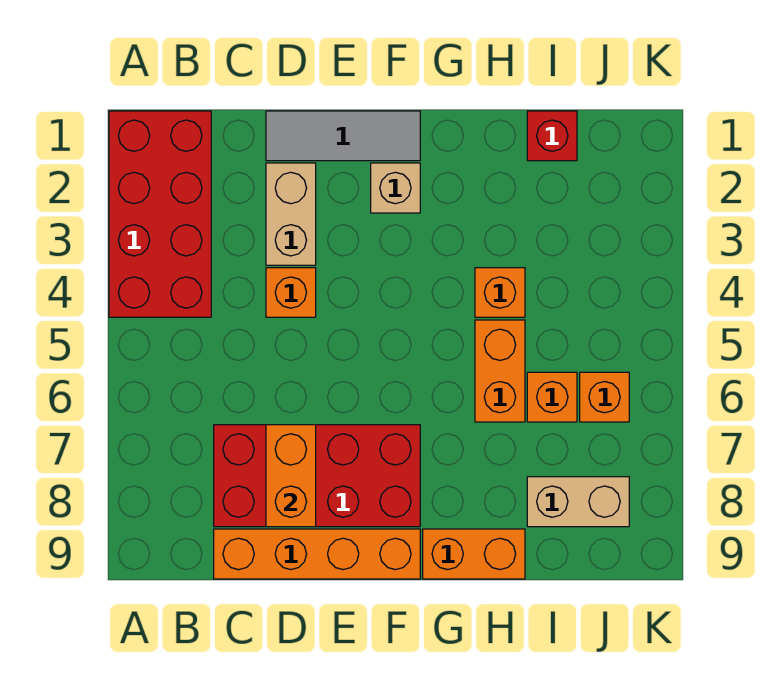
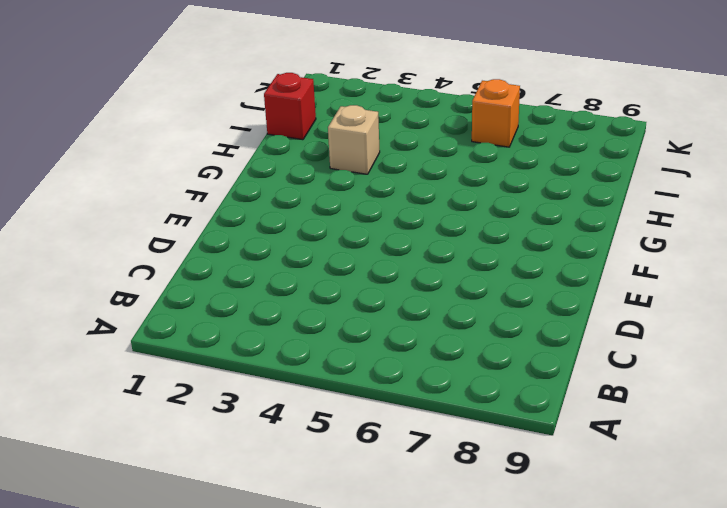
tan 1x1 brick [328,105,380,174] -> tan 1x1 brick moved to [371,163,420,213]
none -> red 2x4 brick [109,111,211,317]
none -> red 2x4 brick [214,425,420,527]
none -> orange 1x4 brick [214,529,420,579]

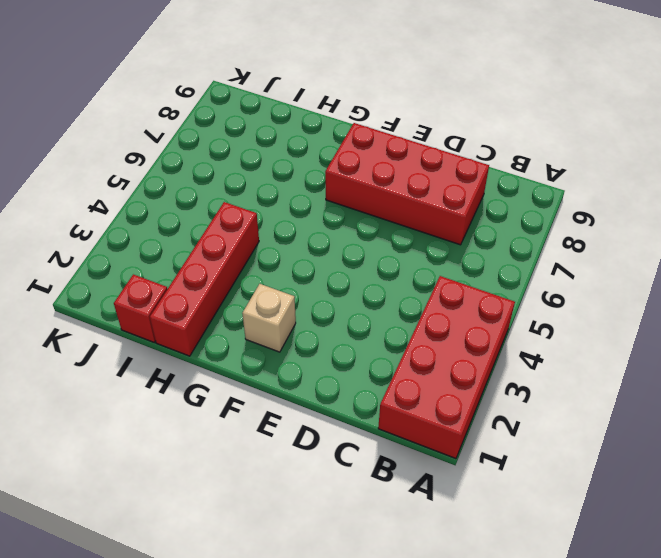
red 1x4 brick [150,202,259,356] -> orange 1x1 brick [475,268,525,317]
none -> orange 1x4 brick [214,529,420,579]
none -> grey 1x3 tile [266,111,420,161]
none -> tan 1x2 brick [266,163,316,265]

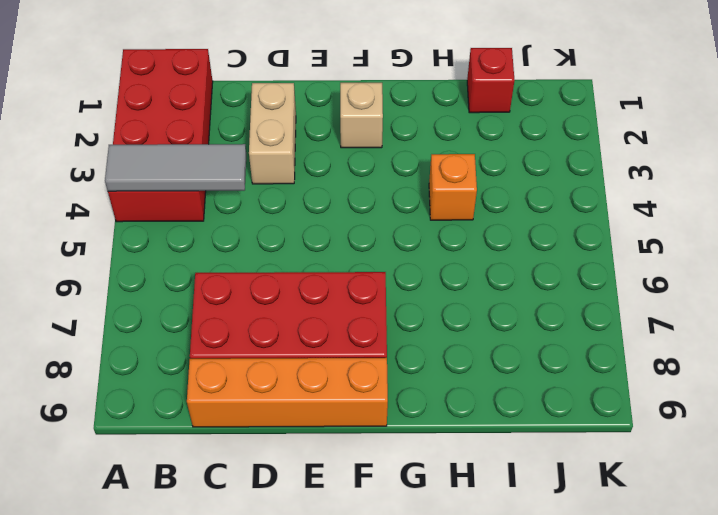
grey 1x3 tile [105,144,246,191] -> grey 1x3 tile moved to [266,111,420,161]
none -> orange 1x1 brick [266,268,316,317]
none -> orange 1x2 brick [423,529,525,579]
none -> orange 1x2 brick [475,320,525,422]

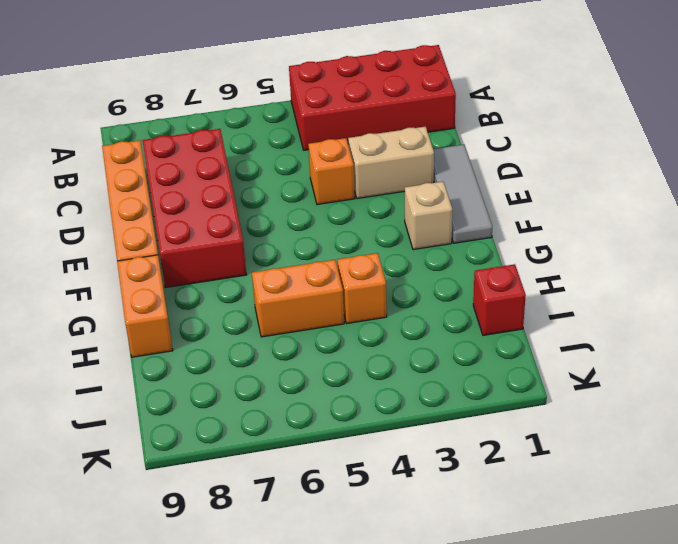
none -> orange 1x1 brick [527,372,577,422]
none -> tan 1x2 brick [527,477,629,527]
none -> orange 1x1 brick [580,372,629,422]

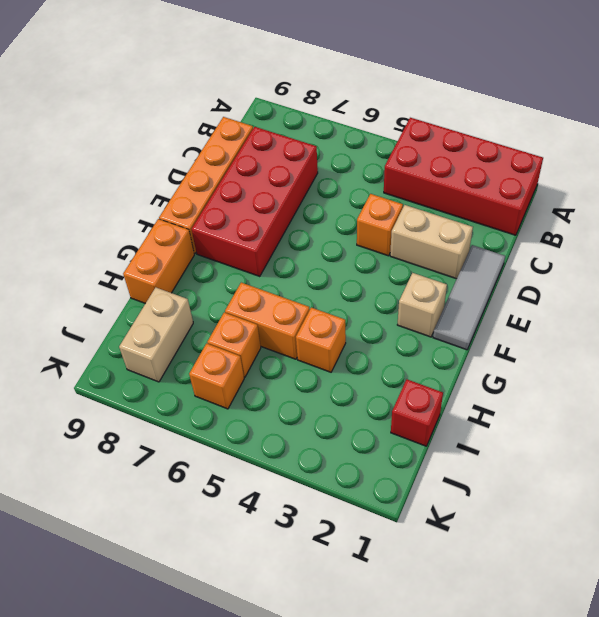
none -> orange 1x2 brick [266,425,316,527]

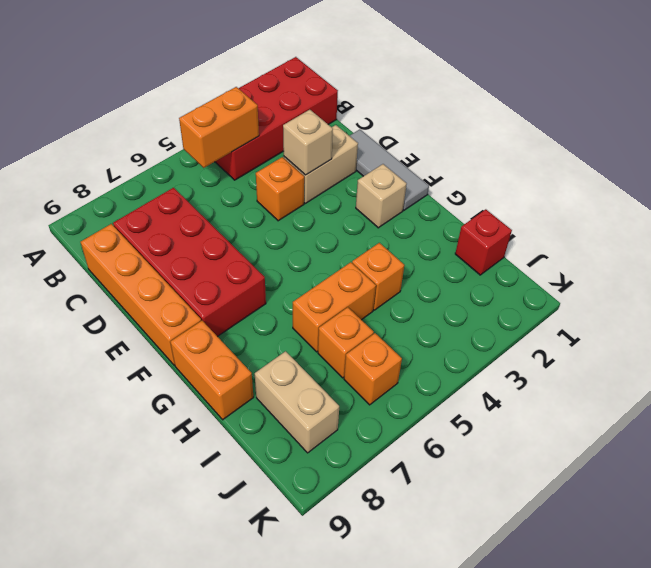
orange 1x2 brick [179,87,259,168] -> orange 1x2 brick moved to [266,425,316,527]
tan 1x1 brick [283,110,333,175] -> none

